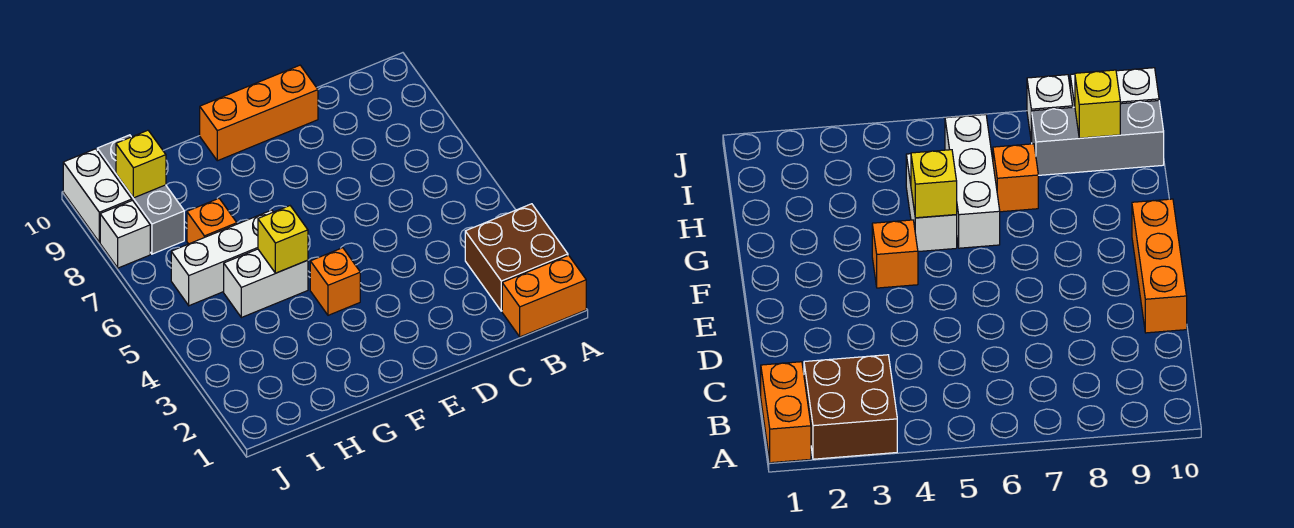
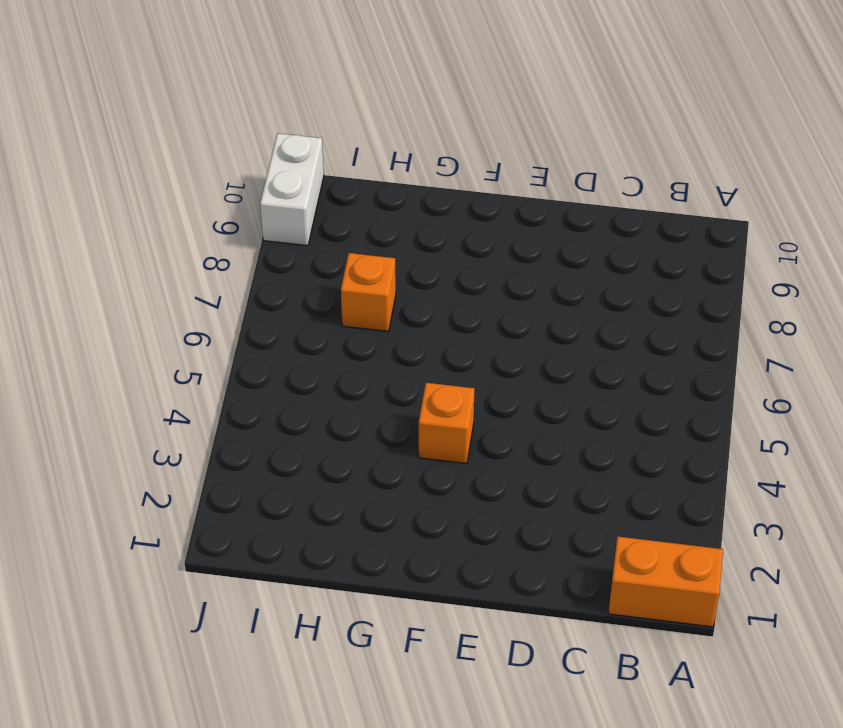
none -> brown 2x2 brick [465,204,568,311]
none -> orange 1x3 brick [200,65,318,161]
none -> white 1x2 brick [224,249,308,318]

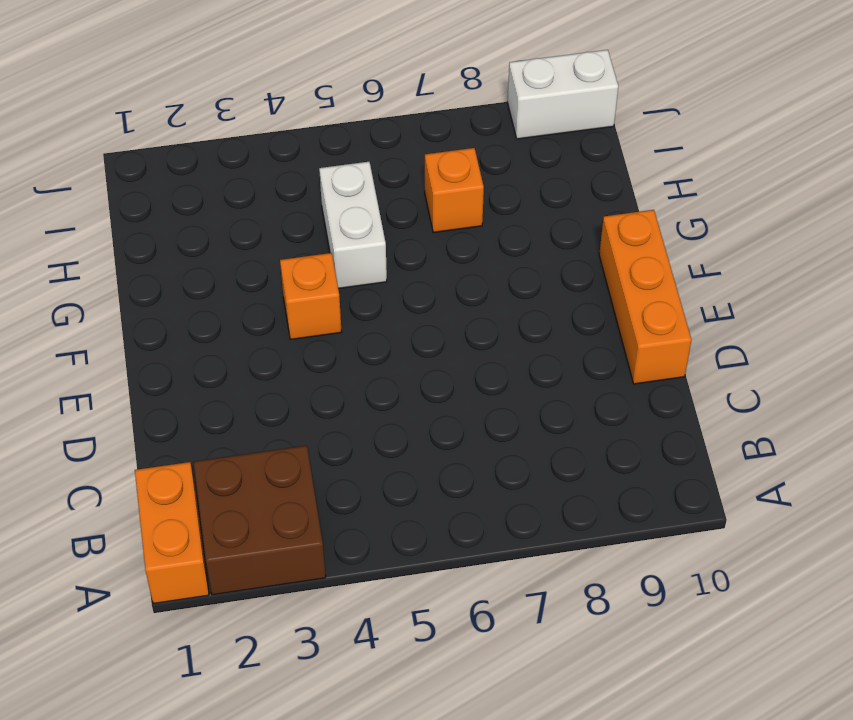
none -> white 1x3 brick [171,210,273,306]
none -> grey 1x3 brick [97,135,184,254]
none -> white 1x1 brick [100,201,150,268]

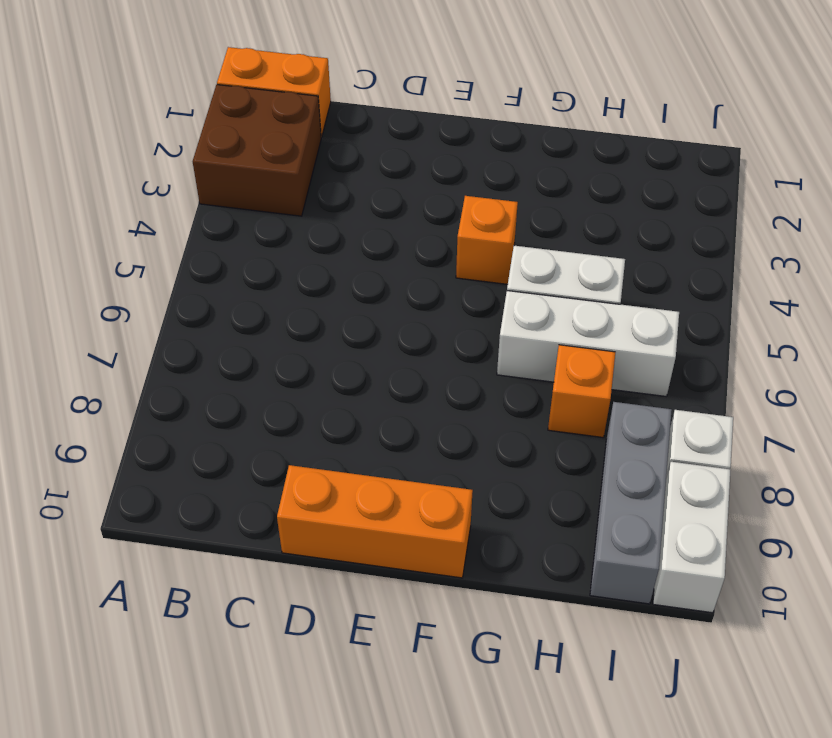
none -> yellow 1x1 brick [258,206,308,273]
none -> yellow 1x1 brick [116,130,166,198]

